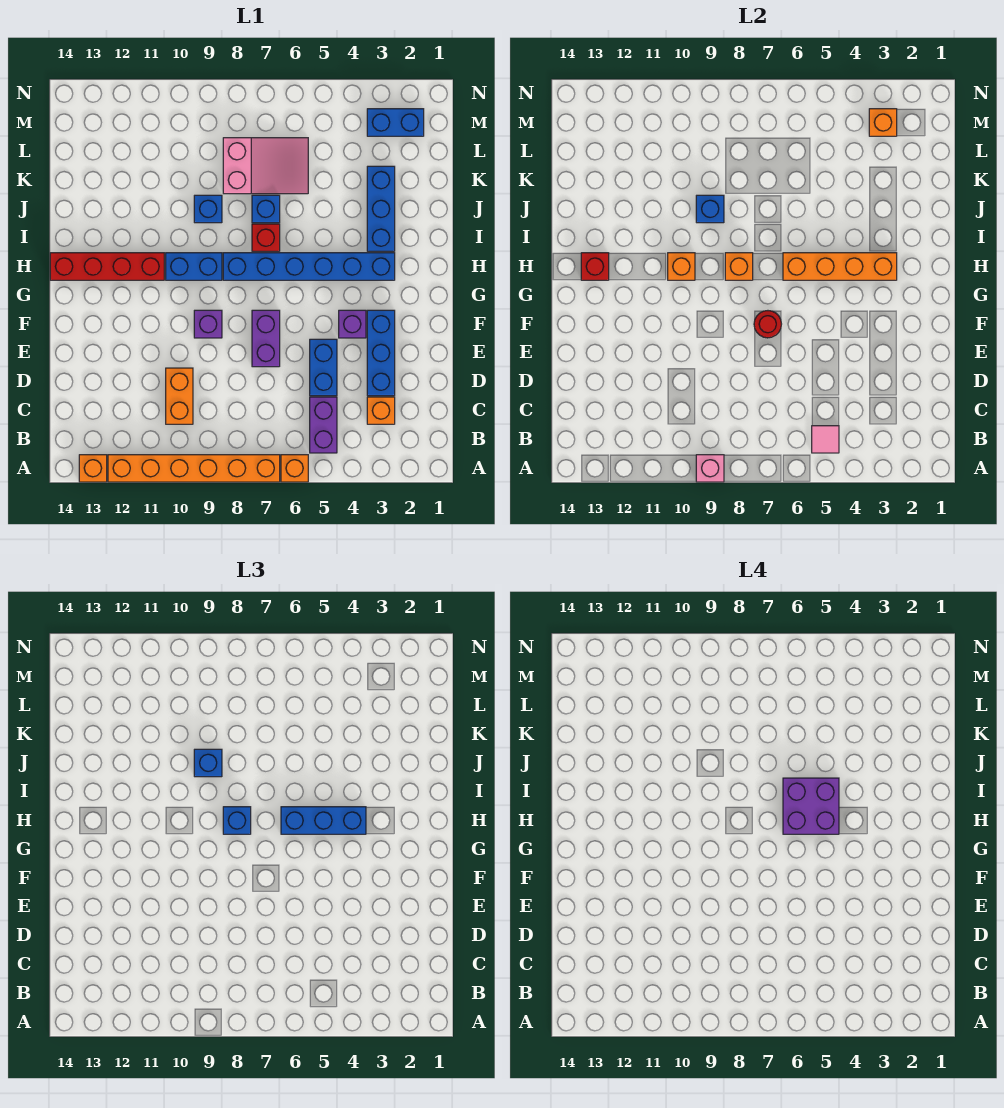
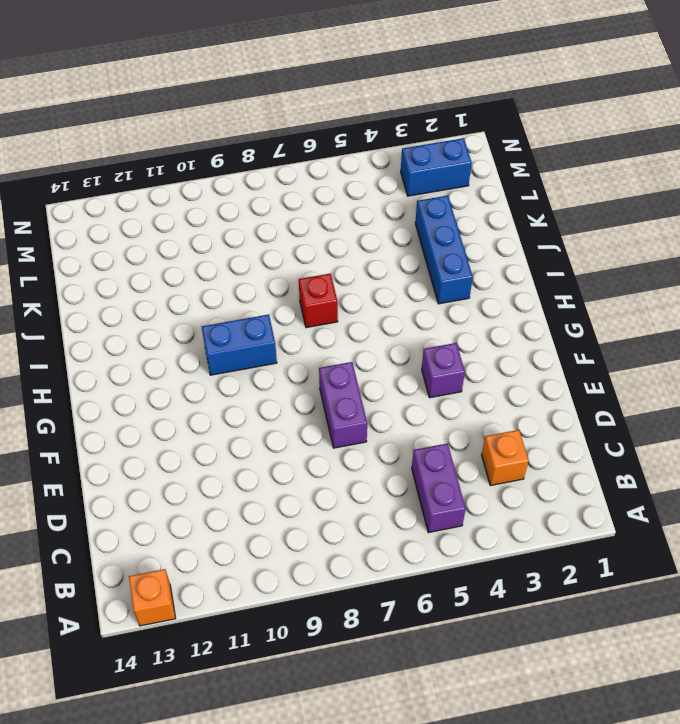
none -> orange 1x1 brick [281,455,308,482]
none -> orange 1x6 brick [108,455,280,482]
none -> orange 1x2 brick [166,368,193,424]
none -> blue 1x3 brick [367,310,395,396]

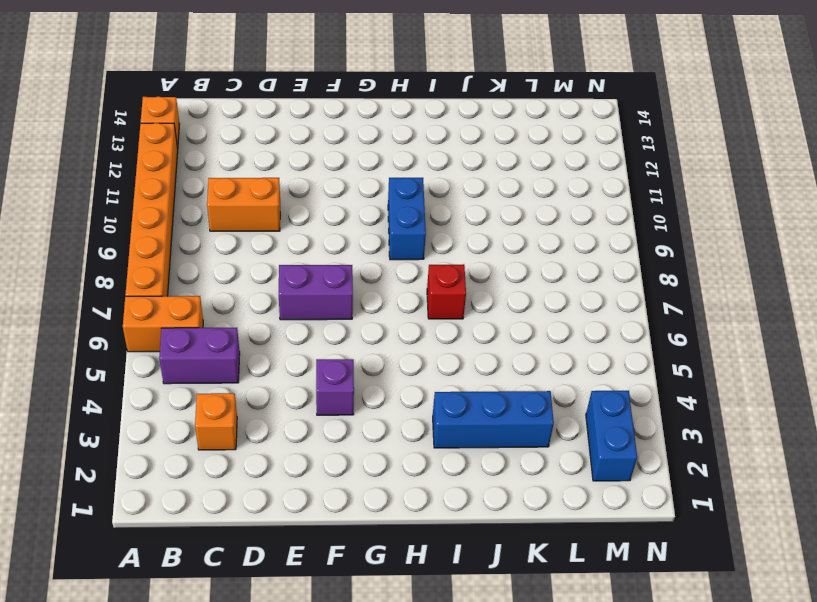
orange 1x2 brick [123,296,203,352] -> orange 1x1 brick [281,455,308,482]
none -> blue 1x3 brick [367,310,395,396]
none -> blue 1x2 brick [310,339,337,396]
none -> purple 1x1 brick [194,310,222,338]
none -> blue 1x6 brick [223,253,395,280]

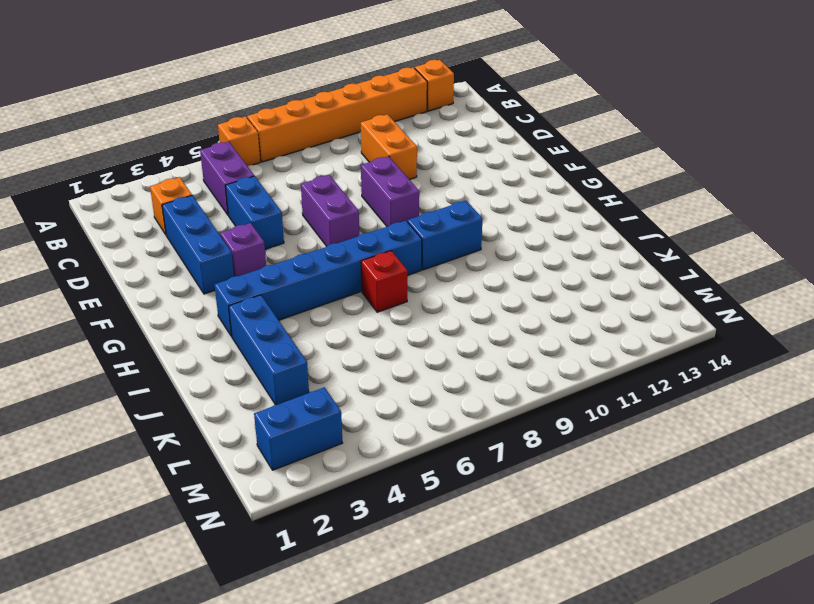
purple 1x2 brick [361,156,419,227] -> purple 1x1 brick [194,310,222,338]
none -> red 1x4 brick [50,253,164,280]
none -> blue 1x1 brick [252,195,280,223]
none -> blue 1x1 brick [194,195,222,223]
none -> pink 2x3 slope [223,138,308,194]

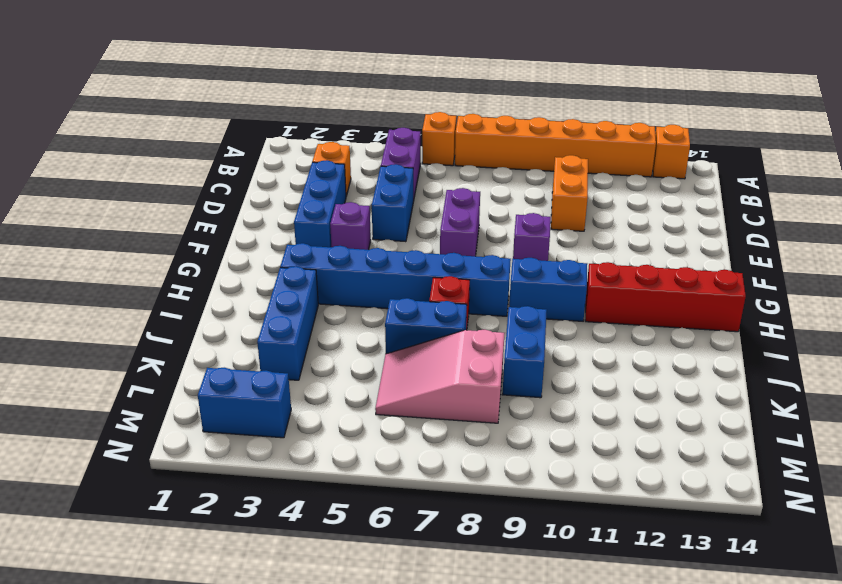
blue 1x2 brick [385,298,467,354] -> blue 1x1 brick [252,195,280,223]
blue 1x2 brick [502,306,547,398] -> blue 1x1 brick [194,195,222,223]
none -> pink 1x1 brick [696,455,724,482]
none -> pink 1x1 tile [812,426,839,453]
none -> red 1x1 round brick [754,311,781,338]
none -> orange 1x4 brick [783,253,897,280]

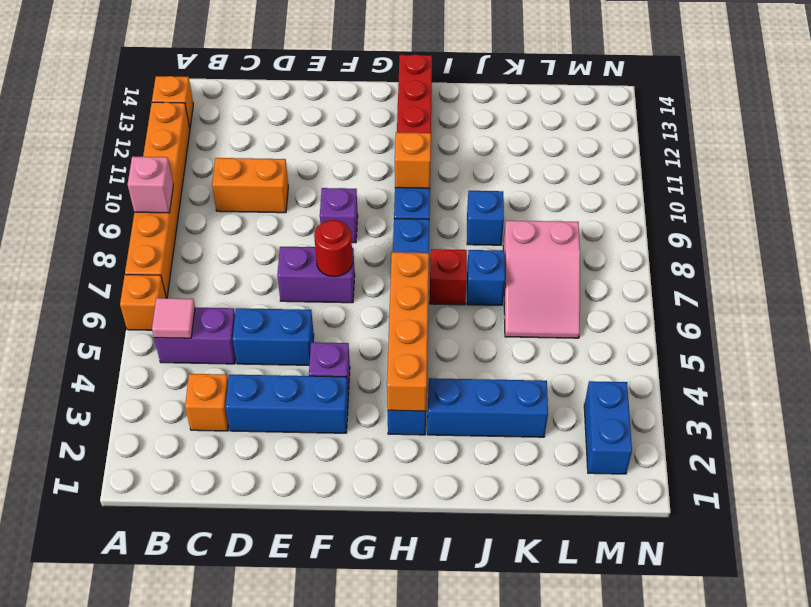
none -> orange 1x1 brick [725,253,753,280]
none -> red 1x1 brick [581,253,609,280]
none -> blue 1x1 brick [696,195,724,223]
none -> orange 1x1 brick [869,109,897,136]

